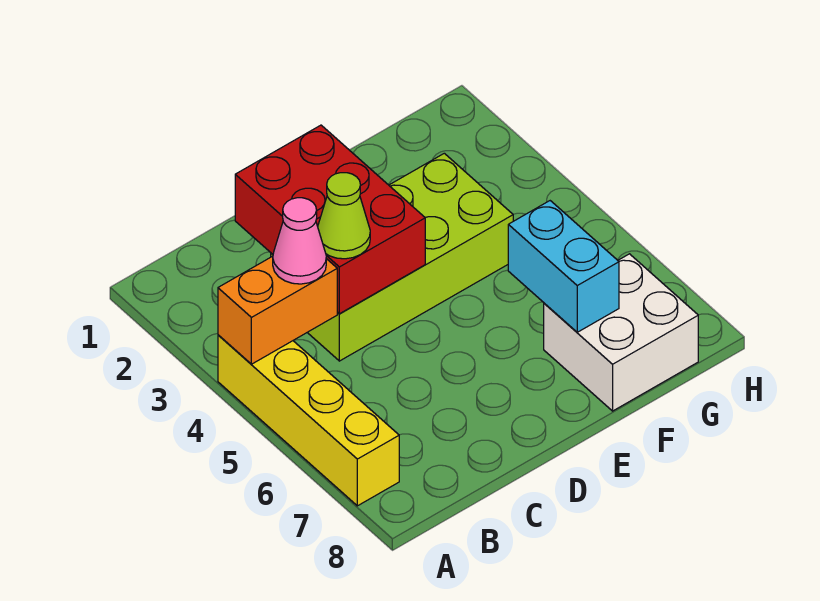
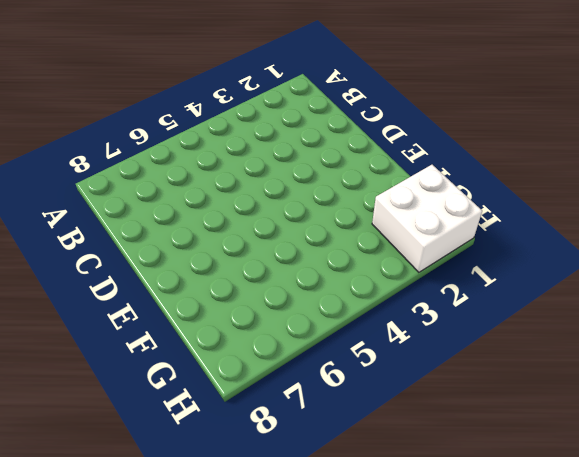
white 2x2 brick [372,165,482,272] -> white 2x2 brick moved to [544,254,698,411]
none -> yellow 1x4 brick [218,335,399,506]
none -> lime 2x4 brick [271,153,513,361]

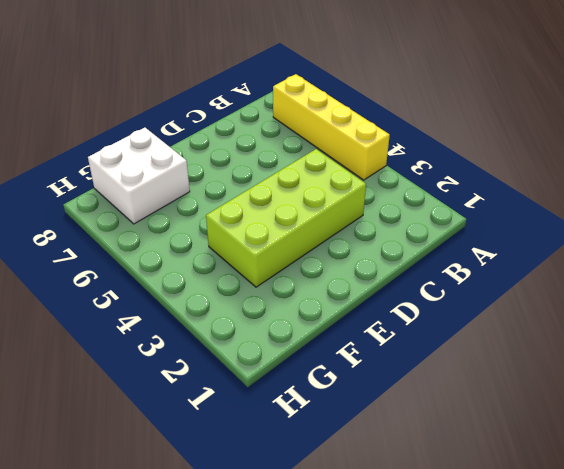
none -> orange 1x2 brick [218,256,337,364]
none -> red 2x3 brick [235,125,425,314]

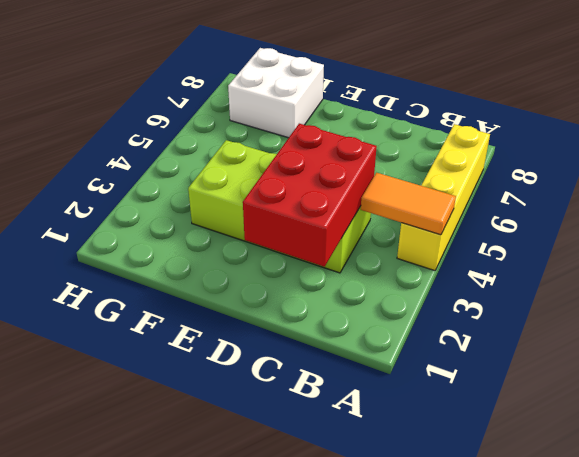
orange 1x2 tile [360,173,456,235] -> orange 1x2 brick [218,256,337,364]
none -> cyan 1x2 brick [508,201,619,332]
none -> pink 1x1 cone [273,198,326,284]

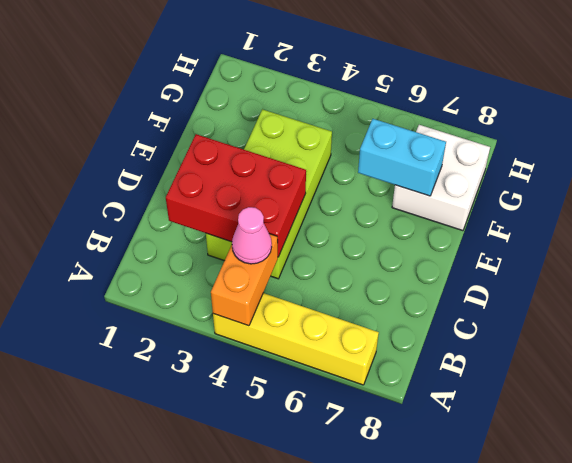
none -> lime 1x1 cone [318,173,370,259]

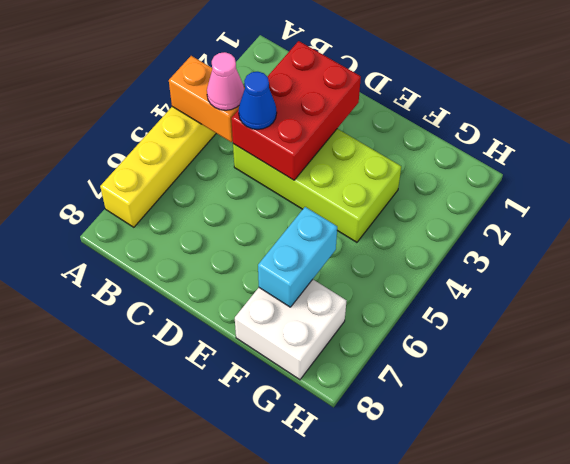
blue 1x1 cone [239,72,277,130] -> lime 1x1 cone [318,173,370,259]

